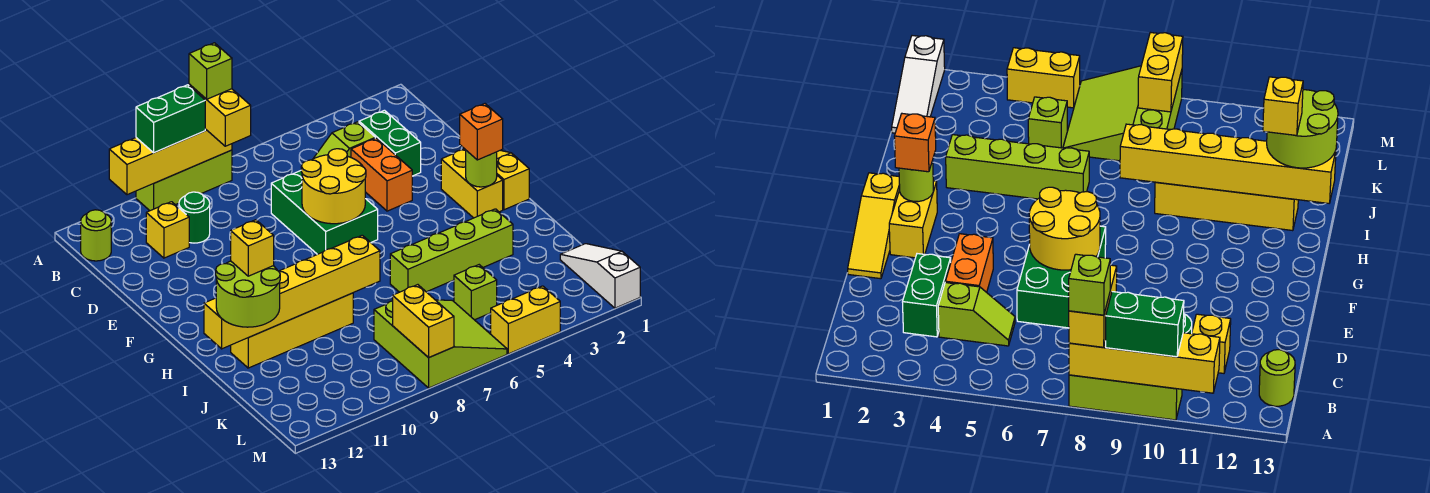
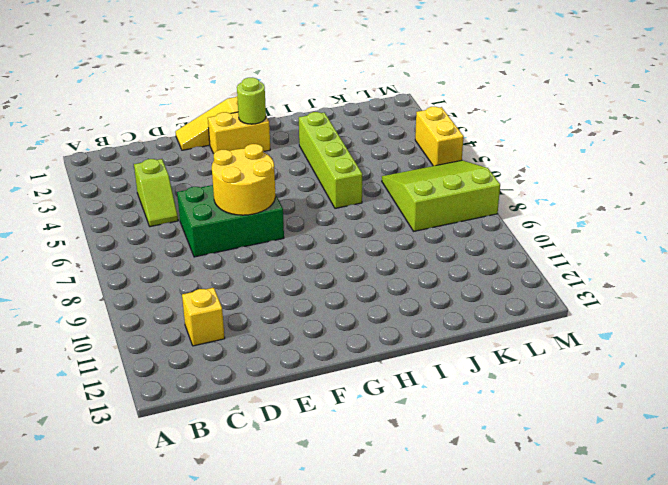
none -> lime 1x3 brick [136,150,232,211]
none -> lime 1x1 round brick [81,210,111,261]
none -> green 1x2 brick [359,110,421,176]

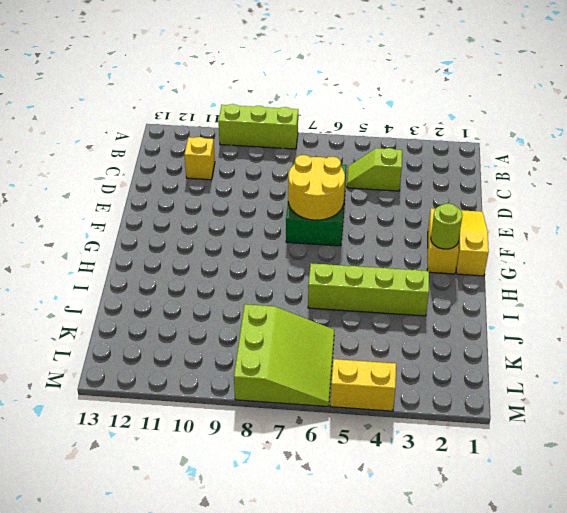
none -> lime 1x1 round brick [81,210,111,261]
none -> green 1x2 brick [359,110,421,176]
none -> green 1x1 round brick [179,192,210,243]

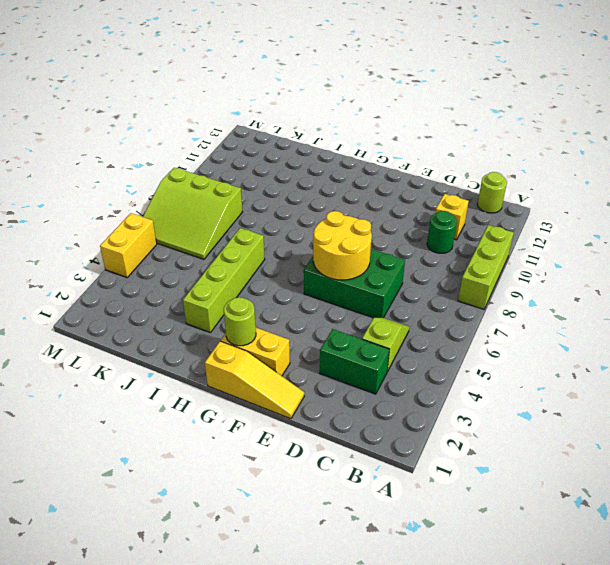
none -> orange 1x2 brick [351,138,412,211]
none -> yellow 1x4 brick [231,293,353,368]
none -> white 1x3 slope [560,244,640,308]

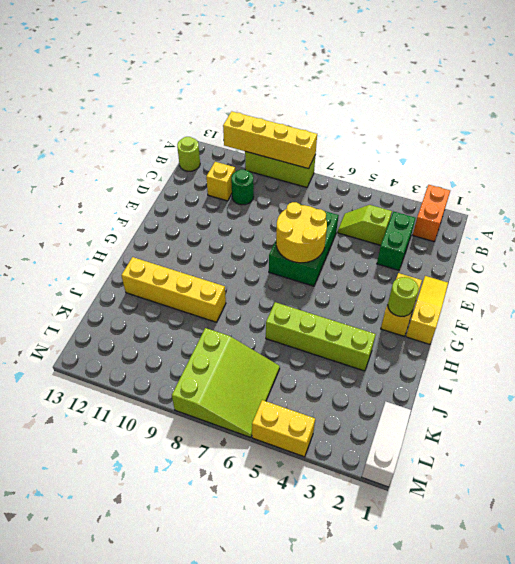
orange 1x2 brick [413,185,450,242] -> orange 1x2 brick moved to [351,138,412,211]
none -> lime 1x1 brick [454,265,497,320]
none -> yellow 1x6 brick [204,235,380,349]
none -> yellow 1x2 brick [393,285,454,358]

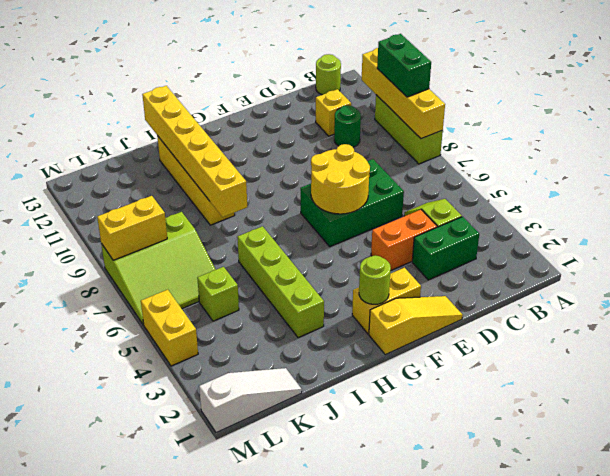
none -> yellow 1x2 brick [189,84,251,146]
none -> orange 1x1 brick [460,104,503,160]
none -> lime 2x2 round brick [216,261,280,327]

